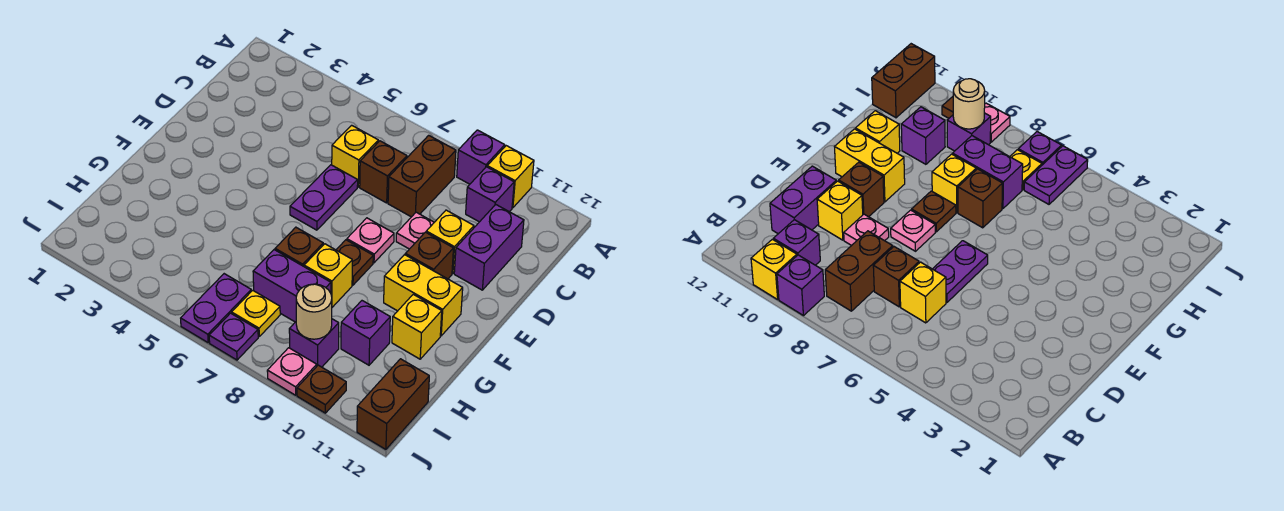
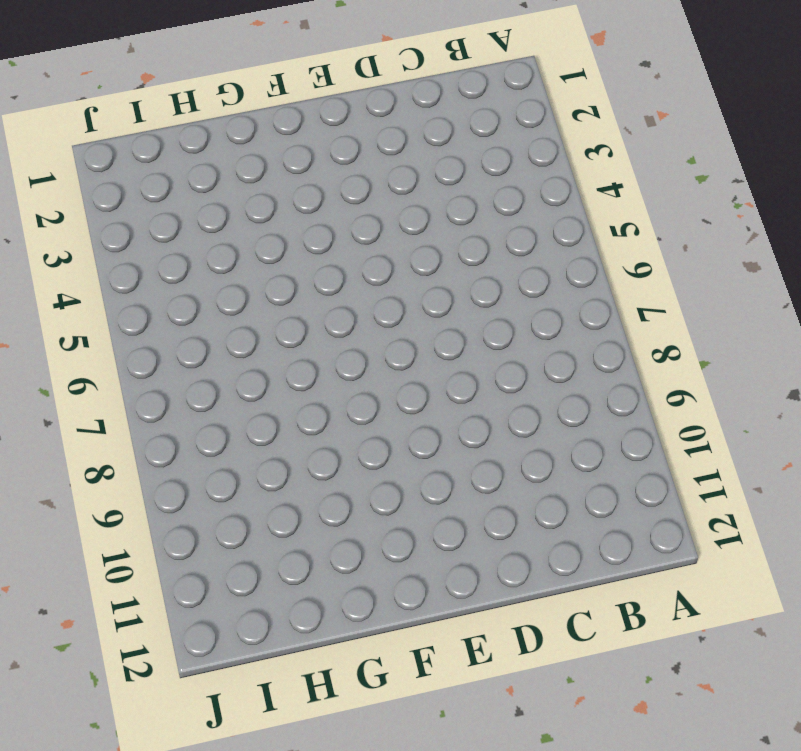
none -> purple 1x1 brick [457,130,505,184]
none -> yellow 1x1 brick [487,146,534,208]
none -> brown 1x2 brick [388,135,456,217]

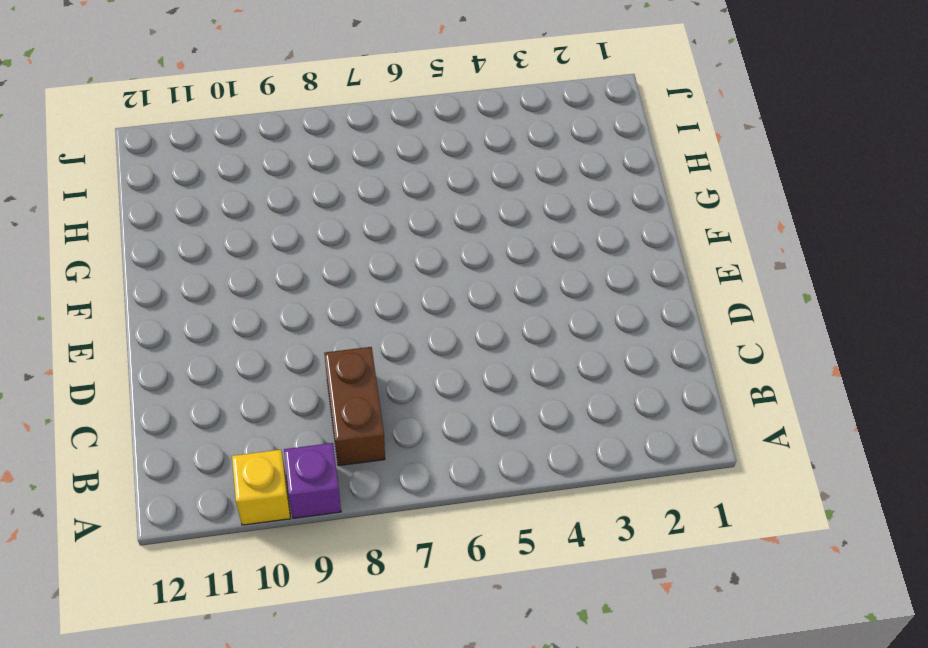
none -> purple 1x1 brick [466,167,514,222]
none -> yellow 1x1 brick [332,125,378,187]
none -> brown 1x1 brick [360,141,407,203]

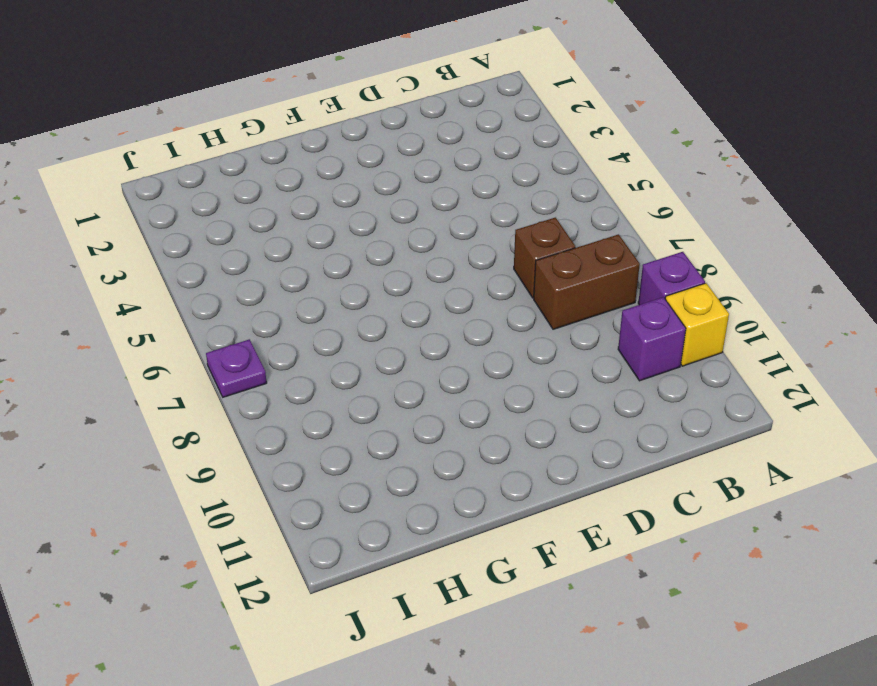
none -> yellow 1x1 brick [332,125,378,187]
none -> purple 1x2 brick [454,205,524,290]
none -> purple 1x2 plate [290,165,358,230]

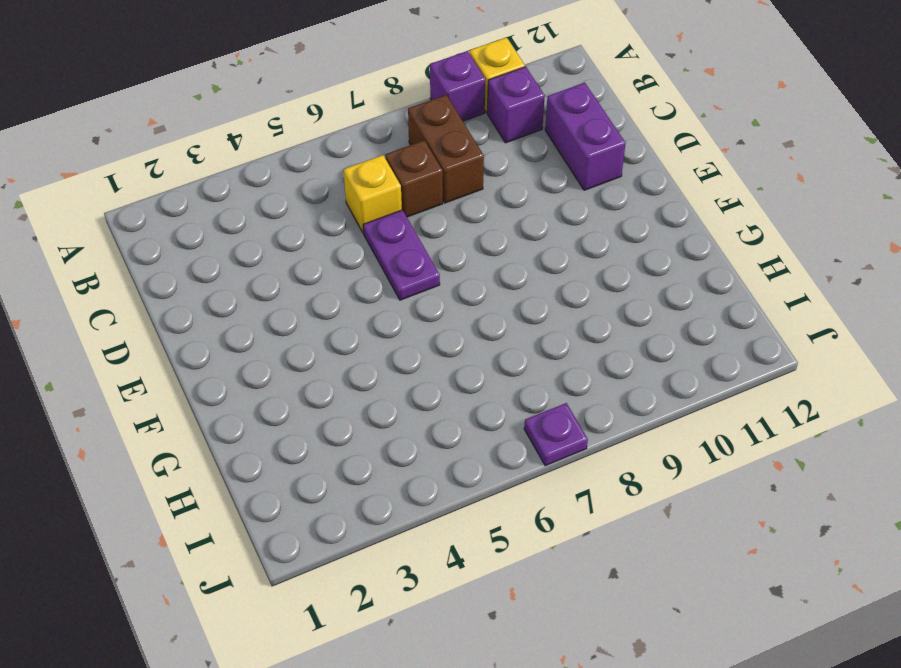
none -> pink 1x1 plate [396,212,434,249]
none -> yellow 1x1 brick [426,210,474,273]
none -> pink 1x1 plate [347,218,394,263]

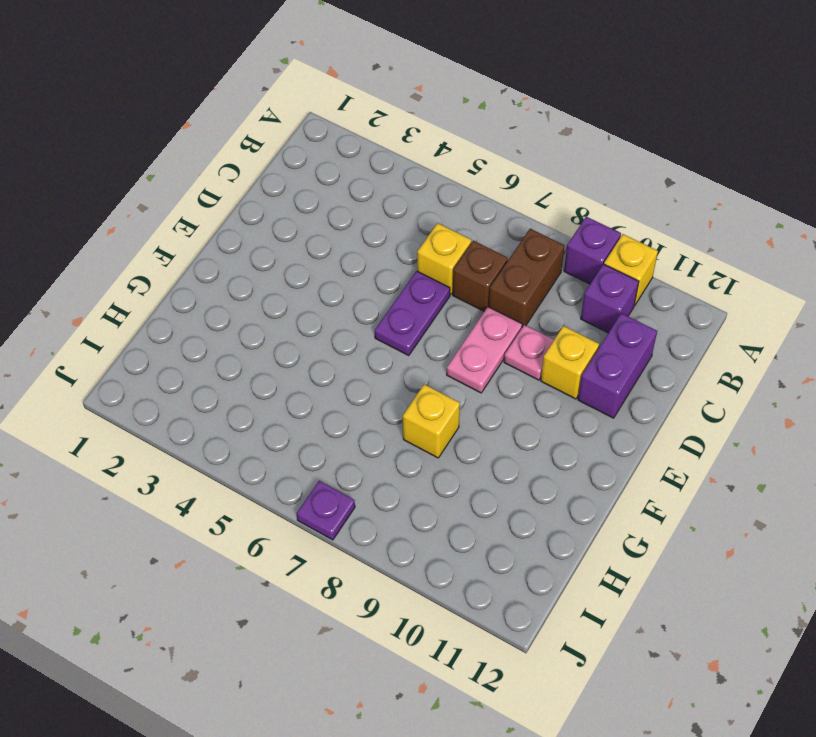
pink 1x2 plate [447,307,522,393] -> pink 1x1 plate [347,218,394,263]
none -> brown 1x1 brick [405,232,454,279]
none -> brown 1x1 plate [336,240,373,285]
none -> yellow 1x2 brick [384,255,463,336]

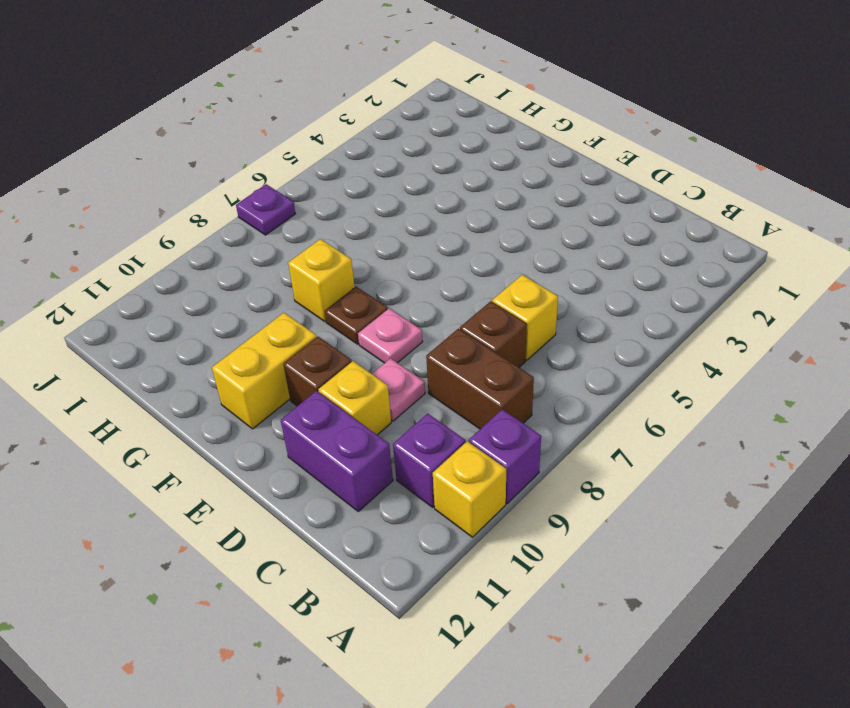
none -> purple 1x2 plate [290,165,358,230]
none -> brown 1x1 brick [275,227,323,266]
none -> yellow 1x1 brick [392,294,442,359]

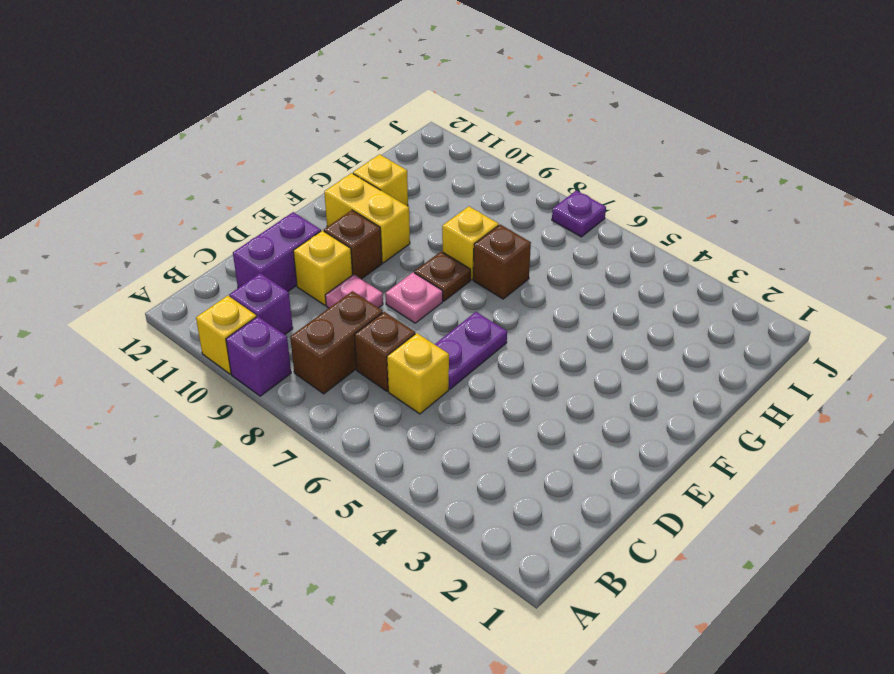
none -> purple 1x2 brick [253,250,331,322]
none -> purple 1x1 brick [341,301,390,365]
none -> purple 1x2 plate [181,274,251,343]

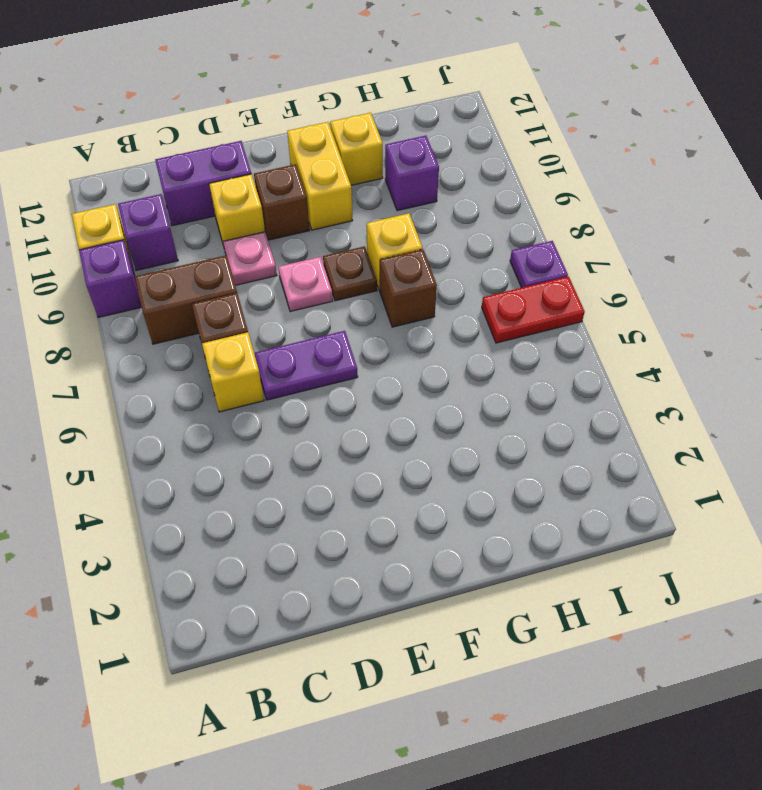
red 1x2 plate [482,276,585,343] -> purple 1x2 plate [181,274,251,343]
none -> purple 1x2 brick [253,250,331,322]
none -> yellow 1x1 plate [232,290,280,336]
none -> purple 1x1 brick [289,319,339,367]

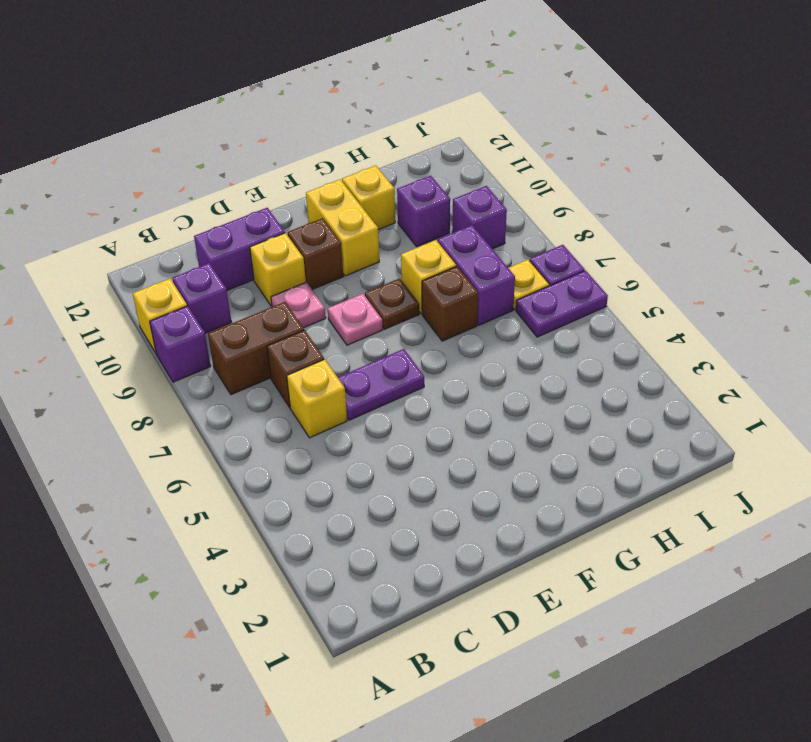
none -> brown 1x2 brick [357,359,429,449]
none -> pink 1x1 plate [267,348,317,395]
none -> brown 1x1 plate [297,365,346,413]

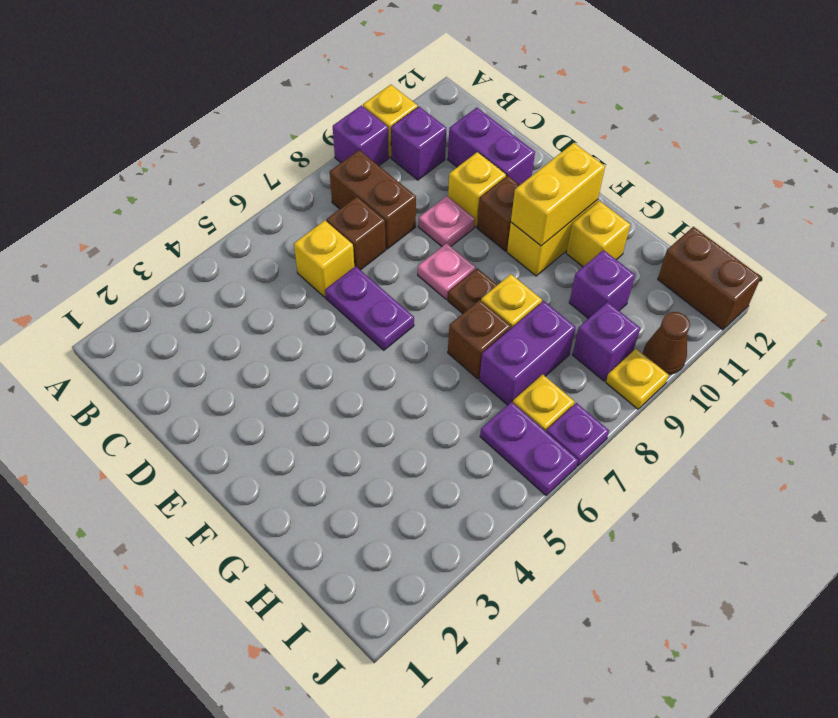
yellow 1x2 brick [511,143,605,246] -> none
yellow 1x1 plate [606,349,669,409] -> pink 1x1 plate [267,348,317,395]
brown 1x1 cone [643,312,690,375] -> brown 1x1 plate [297,365,346,413]
none -> tan 1x1 round brick [296,284,332,339]

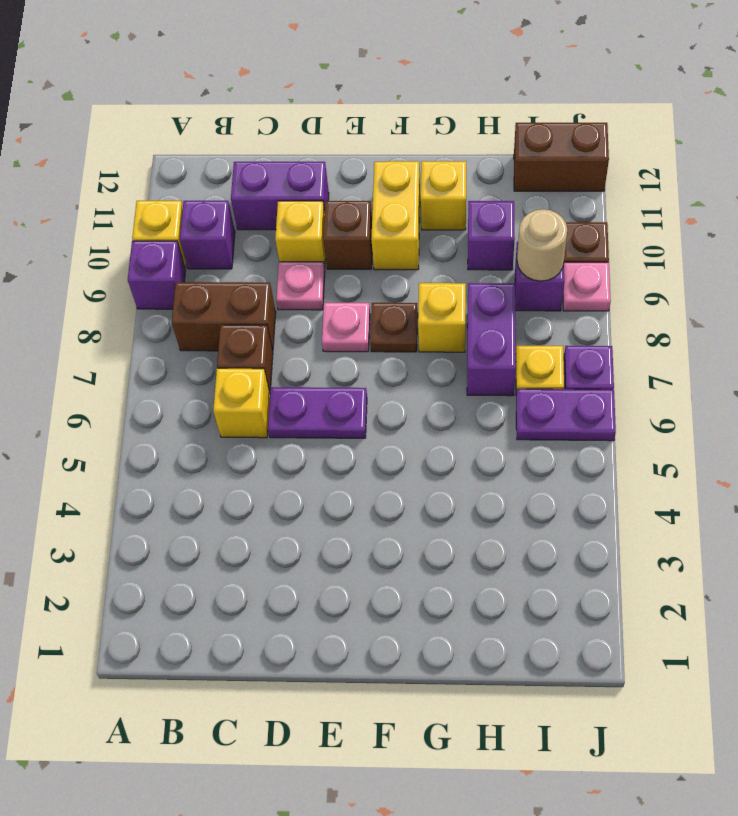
none -> brown 1x1 brick [275,227,323,266]

